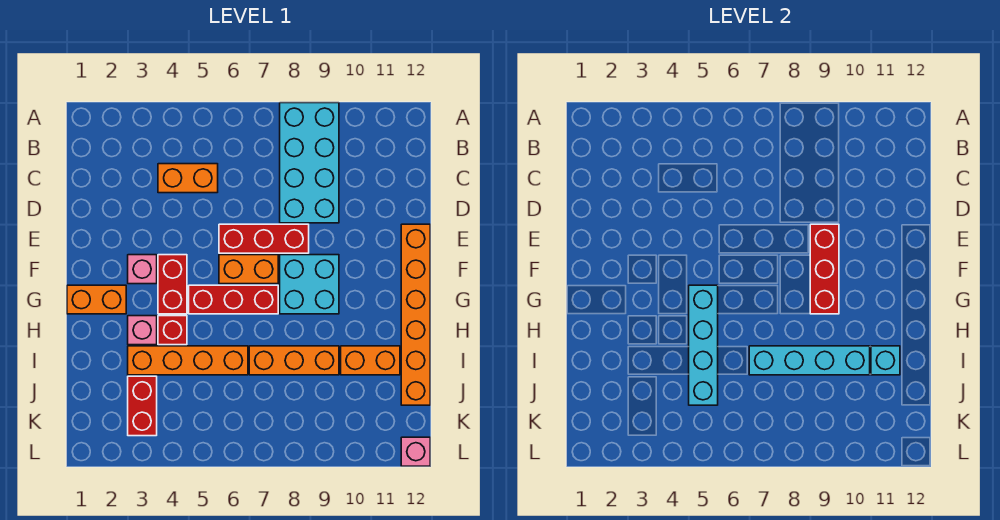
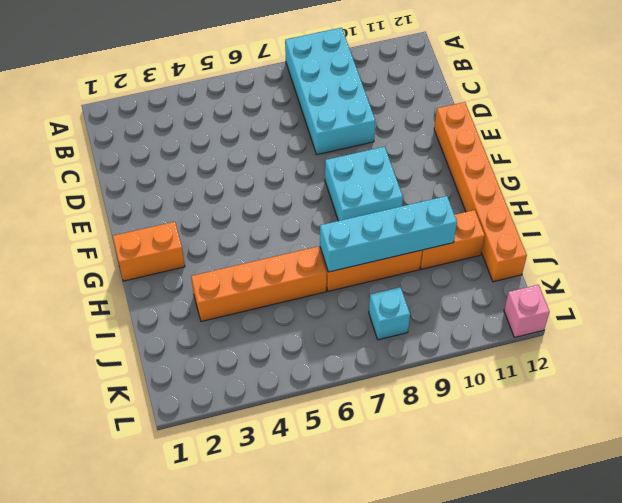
cyan 1x1 brick [369,287,410,340] -> cyan 1x1 brick moved to [871,346,900,375]
none -> orange 1x2 brick [158,164,218,193]
none -> red 1x3 brick [219,224,309,253]
none -> pink 1x1 brick [128,255,157,284]

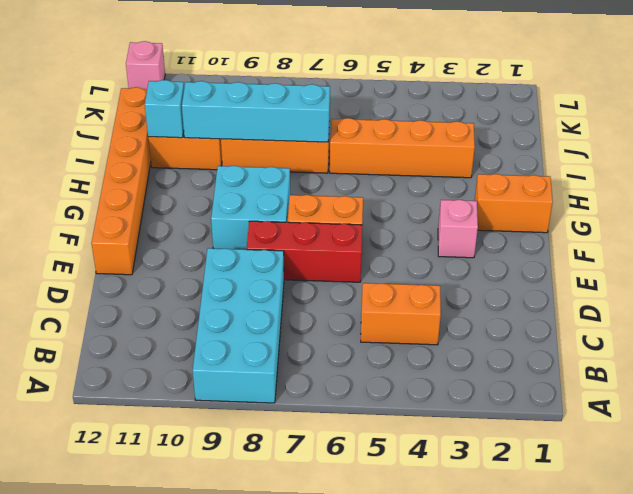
none -> red 1x2 brick [158,255,187,314]
none -> red 1x3 brick [189,285,278,314]
none -> pink 1x1 brick [128,316,157,345]

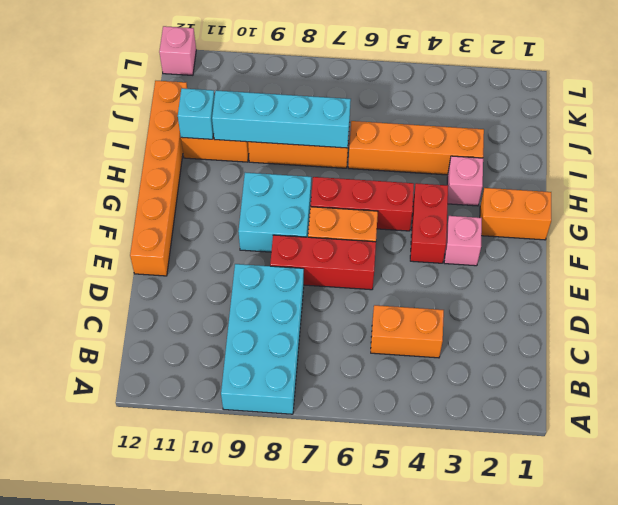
none -> red 1x1 brick [158,316,187,345]
none -> red 1x2 brick [128,376,157,436]
none -> red 1x3 brick [810,224,839,314]

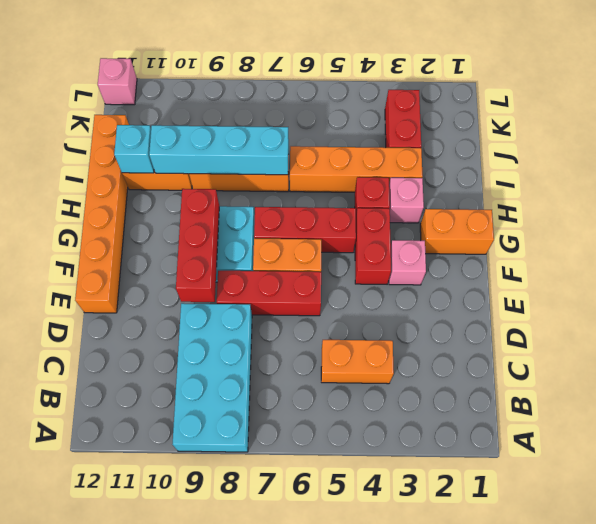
none -> cyan 1x4 brick [689,285,718,405]

